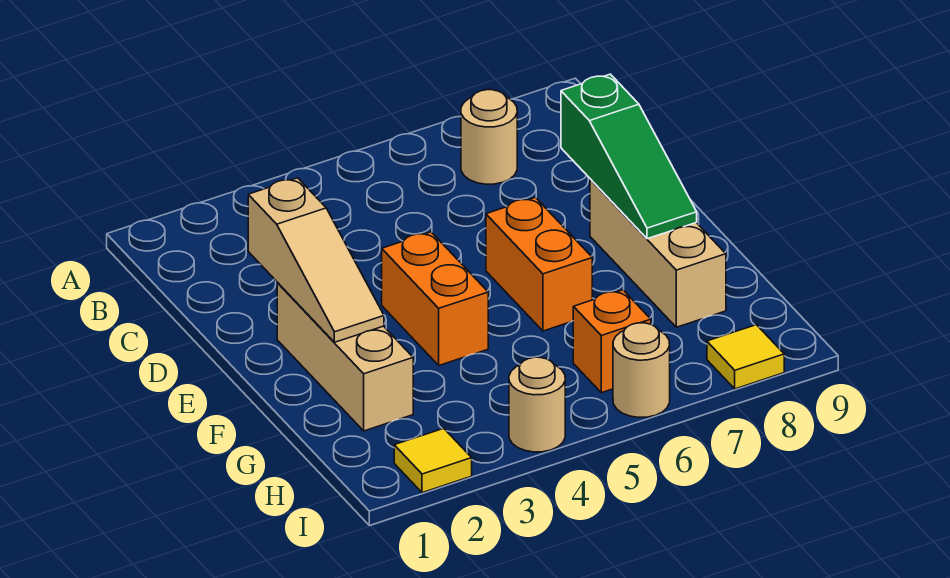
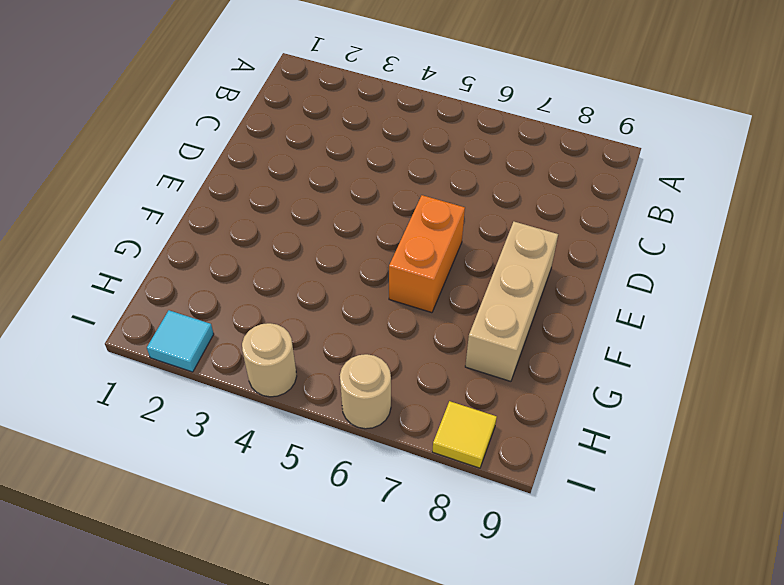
cyan 1x1 tile [147,310,214,372] -> yellow 1x1 tile [394,428,472,493]
none -> tan 1x1 round brick [461,90,517,184]
none -> tan 1x3 brick [277,283,413,431]
none -> orange 1x2 brick [382,232,488,365]

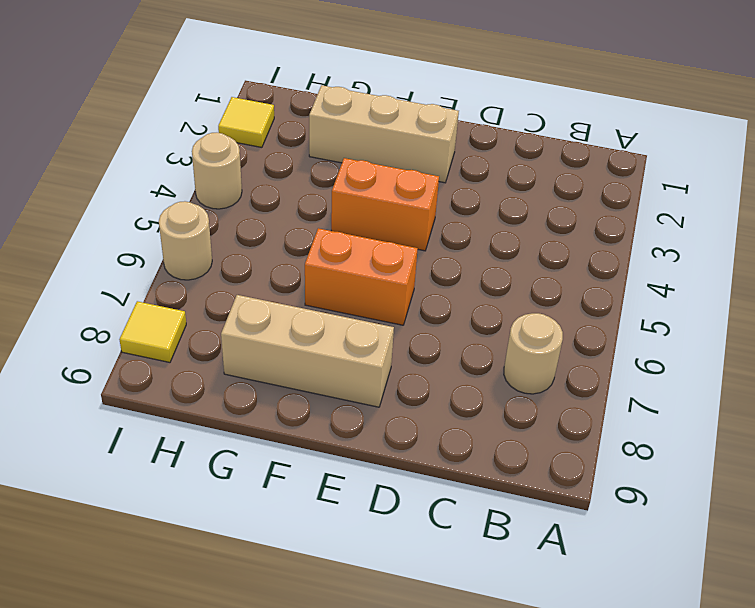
none -> orange 1x1 brick [573,290,651,393]
none -> tan 1x3 slope [248,178,384,342]
none -> green 1x3 slope [561,74,697,239]

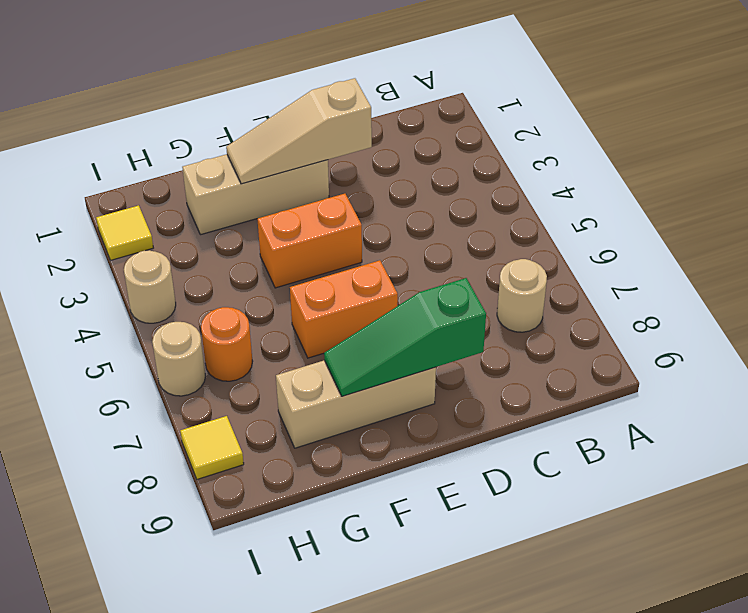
orange 1x1 round brick [201,307,253,381] -> orange 1x1 brick [573,290,651,393]

